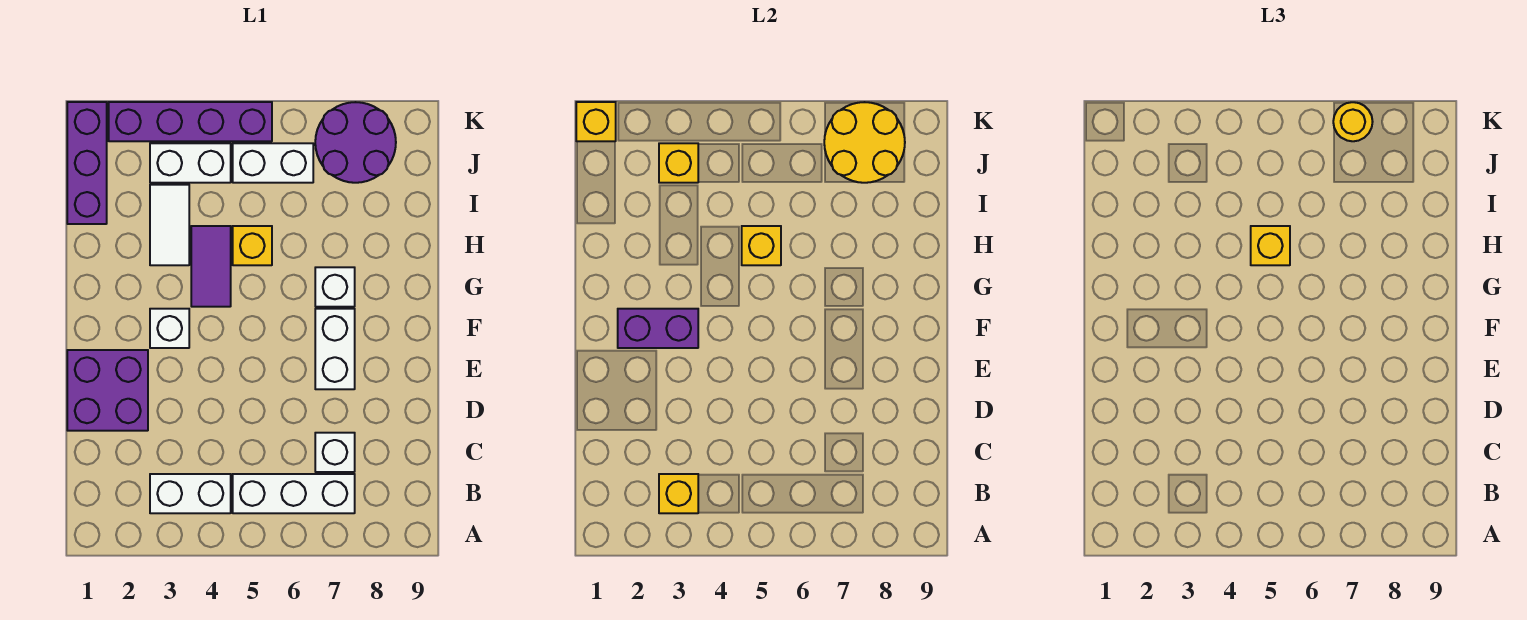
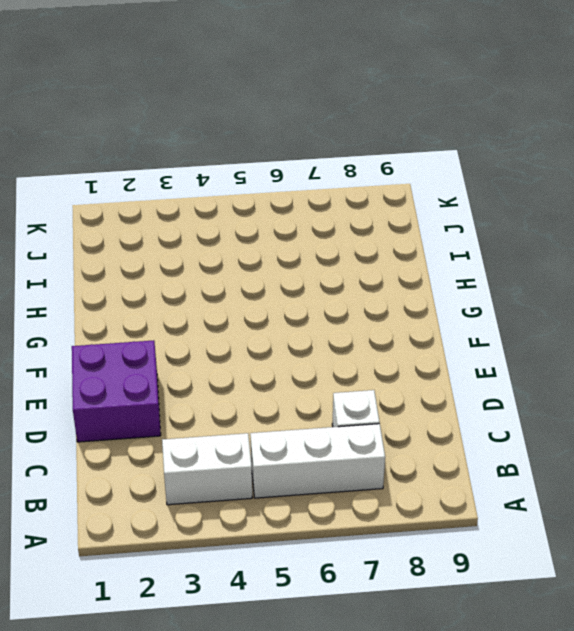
none -> white 1x2 brick [315,309,355,389]
none -> white 1x1 brick [150,309,189,348]
none -> purple 1x2 tile [191,226,231,307]

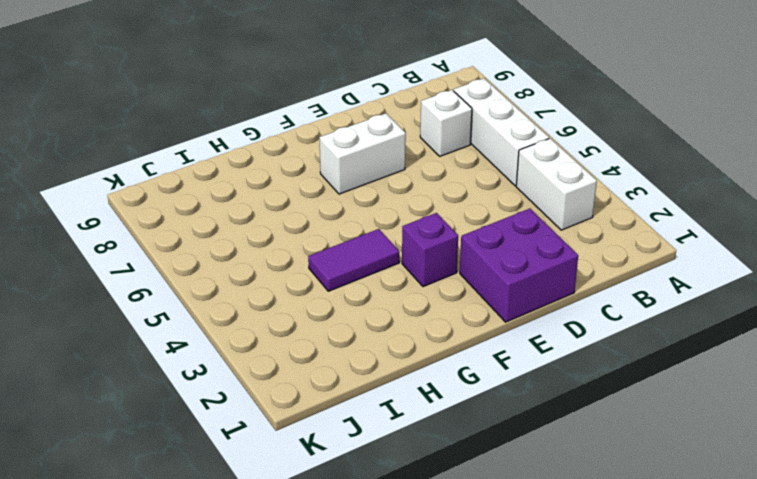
purple 1x1 brick [402,213,458,287] -> white 1x1 brick [150,309,189,348]
none -> white 1x1 brick [315,267,355,307]
none -> white 1x2 tile [150,185,189,265]
none -> yellow 1x1 brick [233,226,272,265]

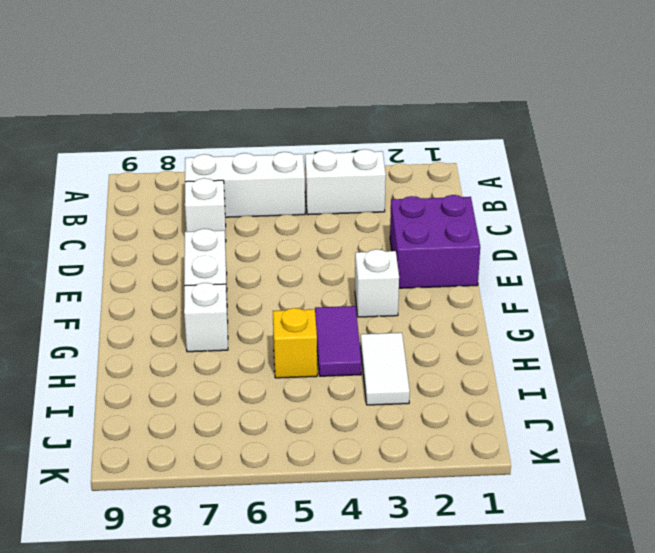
none -> purple 1x3 brick [67,102,107,224]
none -> white 1x2 brick [150,143,231,183]
none -> white 1x2 brick [233,143,313,183]

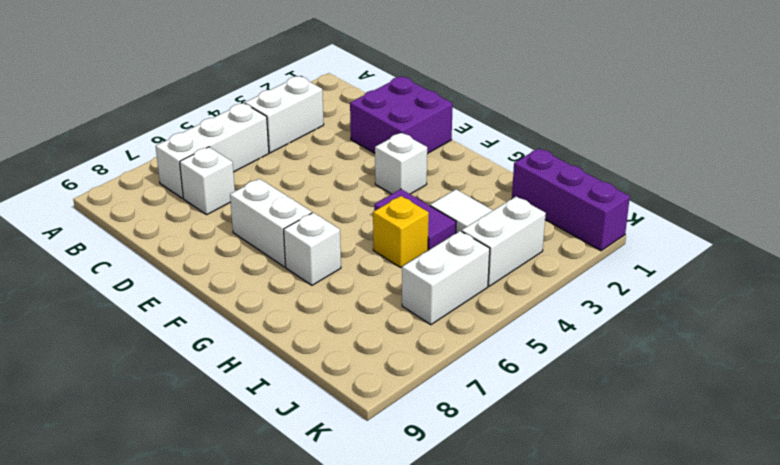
none -> purple 2x2 round brick [315,102,396,183]
none -> purple 1x4 brick [109,102,272,141]
none -> yellow 1x1 brick [659,474,698,513]

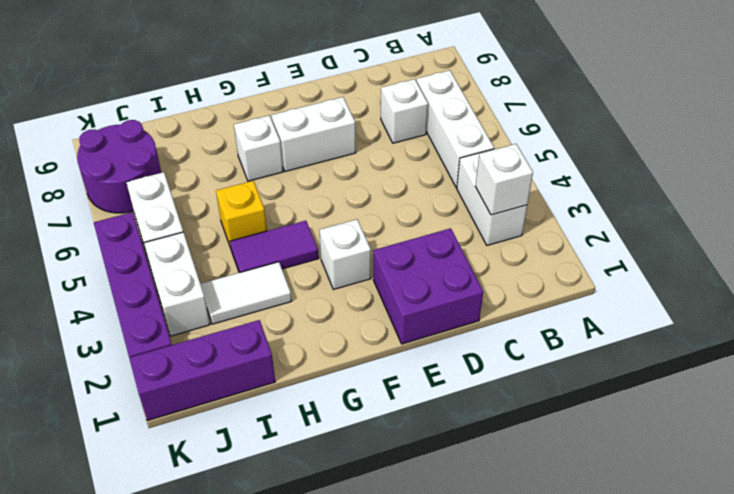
white 1x1 brick [475,144,533,215] -> yellow 1x1 brick [659,474,698,513]
none -> purple 1x2 brick [618,309,698,348]
none -> yellow 1x1 brick [742,226,781,265]
none -> yellow 1x1 brick [659,143,698,183]

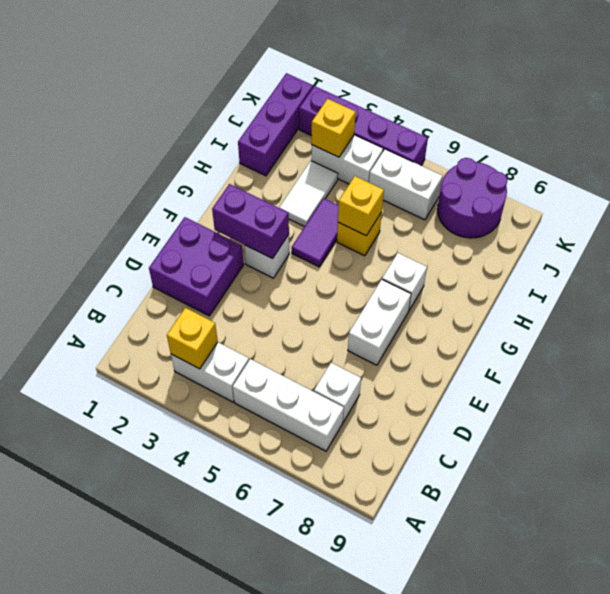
none -> yellow 2x2 round brick [824,102,905,183]
none -> yellow 1x1 brick [576,102,616,141]
none -> yellow 1x1 brick [1251,226,1290,265]

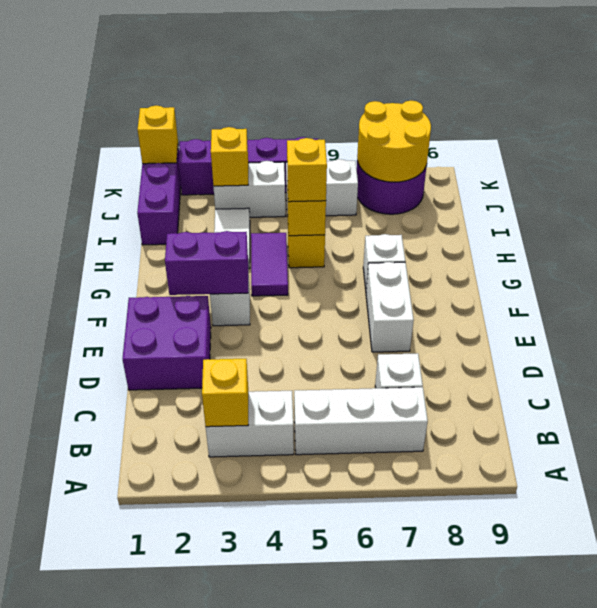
none -> yellow 1x1 round brick [1333,102,1373,141]

